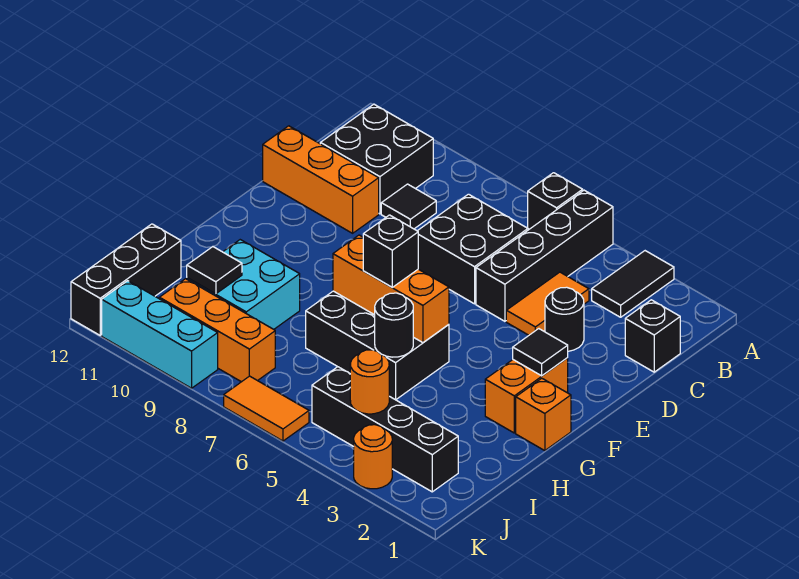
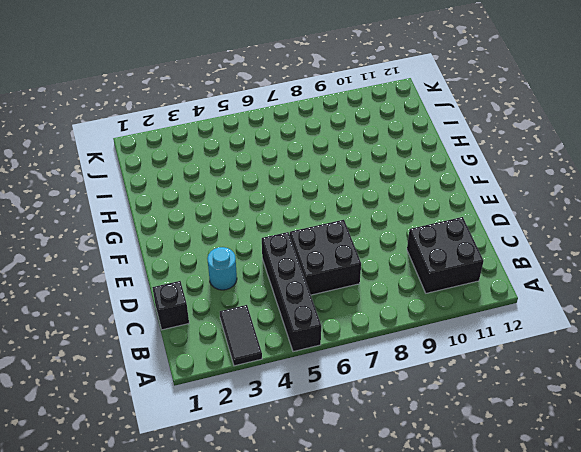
cyan 1x1 round brick [207,247,237,290] -> black 1x1 round brick [545,287,584,351]
none -> black 1x1 brick [528,173,583,229]
none -> orange 1x2 tile [506,272,589,335]
none -> black 1x1 tile [381,184,436,229]

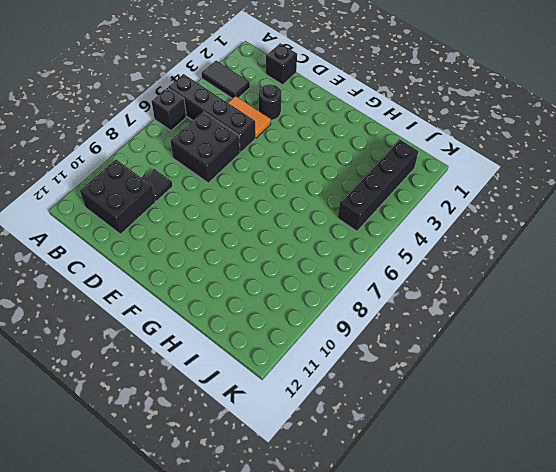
none -> orange 1x3 brick [263,126,379,233]
none -> orange 1x2 brick [485,358,568,433]
none -> orange 1x1 brick [516,378,571,451]

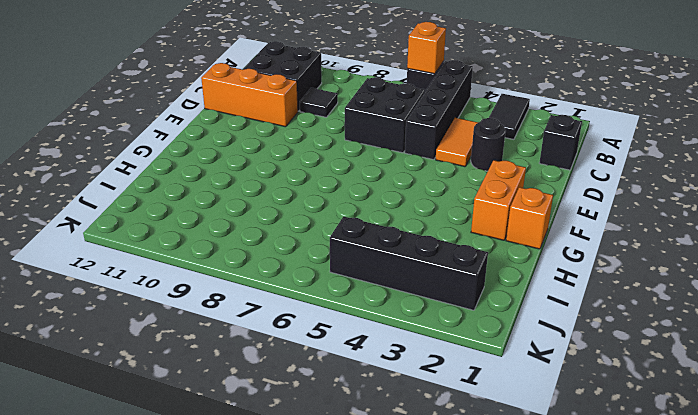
orange 1x1 brick [407,22,446,74] -> none
none -> black 2x3 brick [306,291,449,400]
none -> cyan 2x2 brick [187,240,300,329]
none -> black 1x3 brick [71,224,181,335]

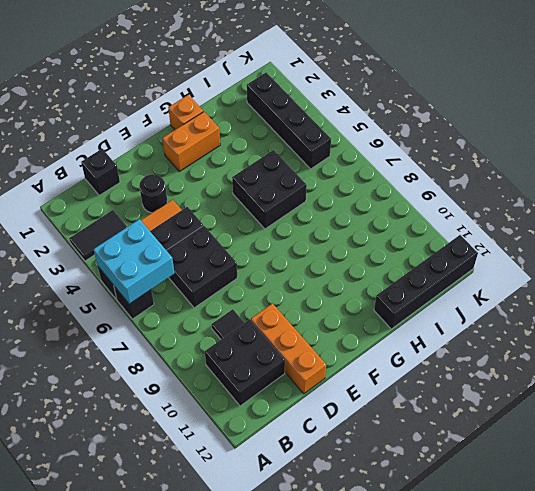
cyan 2x2 brick [93,219,174,304] -> cyan 2x2 brick moved to [187,240,300,329]
black 2x2 brick [232,150,307,229] -> black 2x3 brick [306,291,449,400]
black 1x4 brick [374,235,478,329] -> black 1x3 brick [71,224,181,335]
none -> orange 1x3 brick [159,279,275,382]
none -> orange 1x1 round brick [354,425,392,489]
none -> orange 1x2 tile [224,376,309,441]

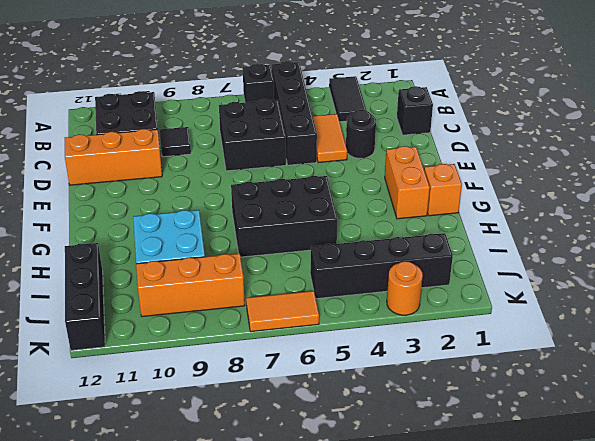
none -> cyan 1x3 brick [102,281,218,388]
none -> black 1x1 tile [513,329,568,376]
none -> orange 1x3 brick [333,235,449,343]

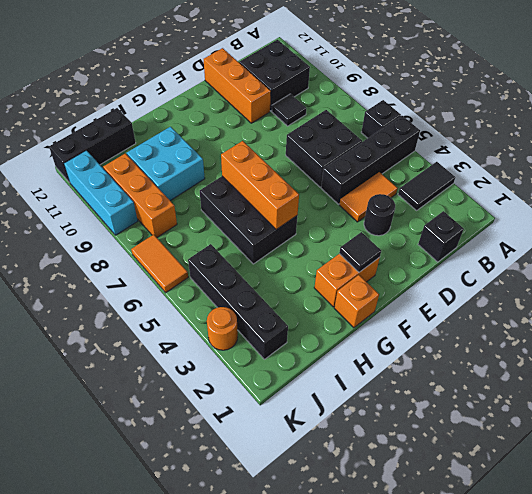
none -> black 1x1 round brick [375,293,413,357]
none -> black 1x1 tile [187,247,242,294]
none -> orange 1x1 round brick [350,350,389,414]

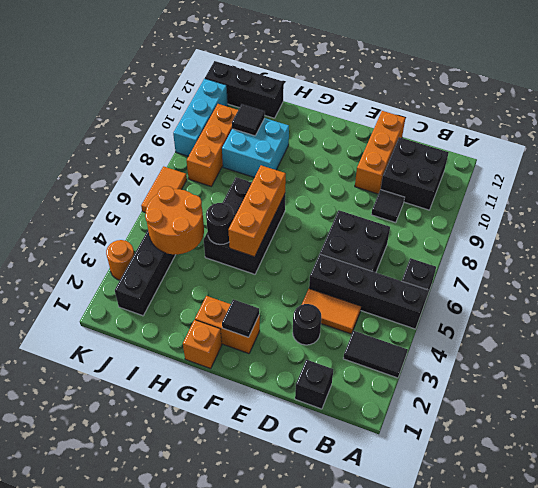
orange 2x2 round brick [145,186,204,254] -> orange 1x1 round brick [350,350,389,414]
none -> black 1x1 brick [363,215,418,287]

